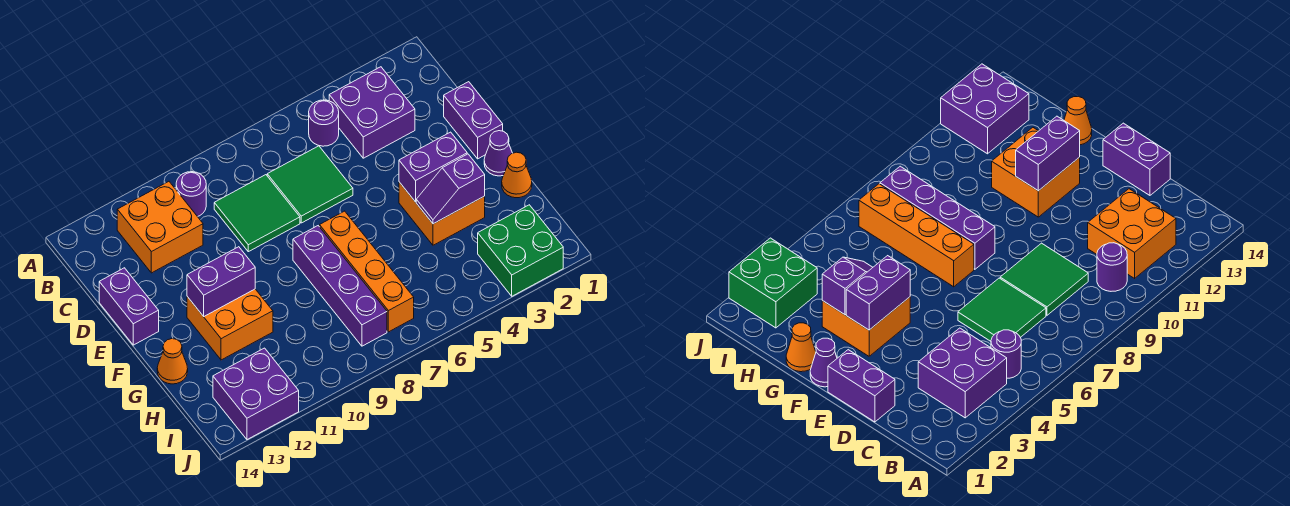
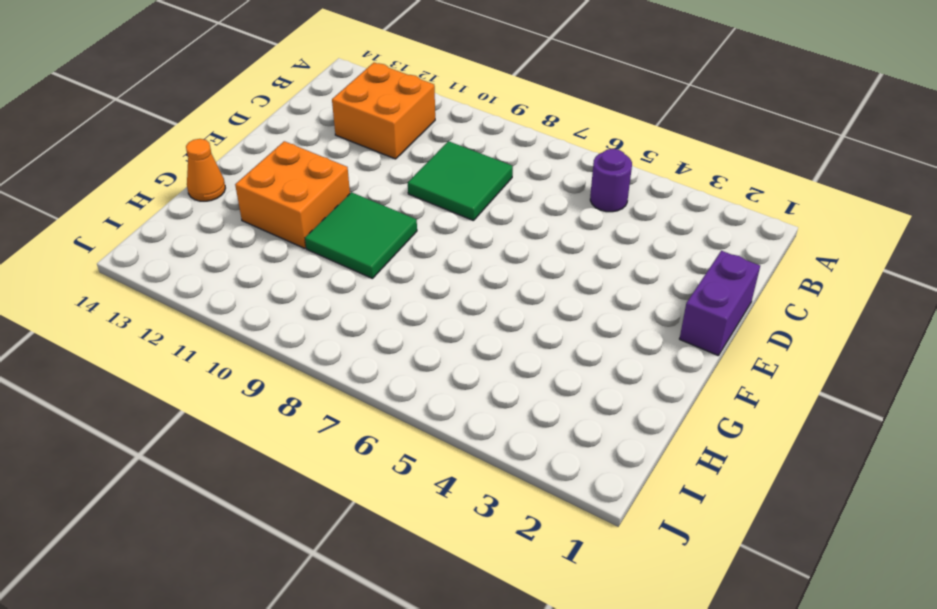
green 2x2 tile [305,192,417,278] -> green 2x2 tile moved to [267,146,353,223]
none -> purple 2x2 brick [329,67,415,158]
none -> purple 1x1 round brick [176,172,206,217]
none -> purple 1x2 brick [99,268,159,345]

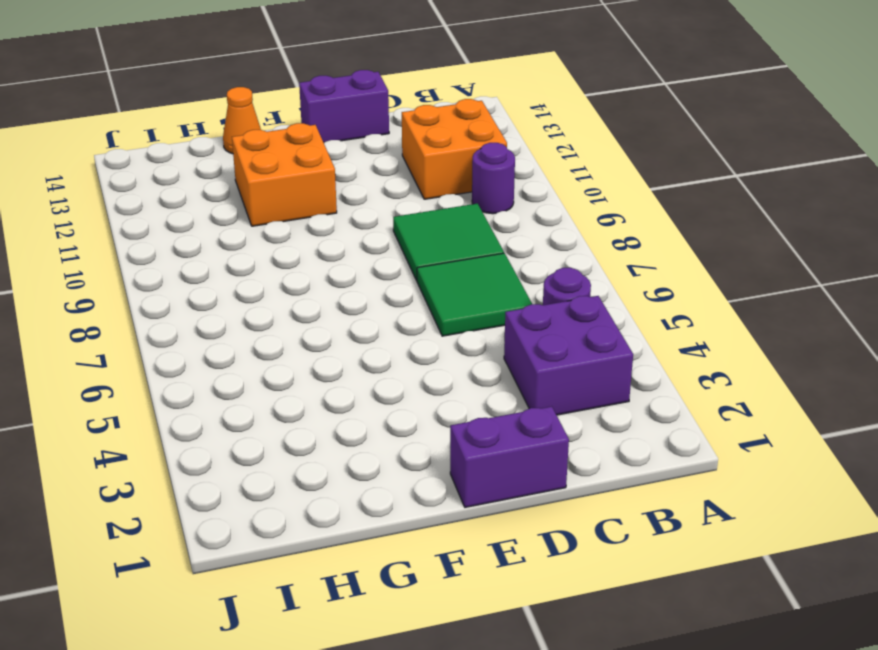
none -> purple 1x1 cone [484,131,512,176]
none -> orange 2x2 brick [399,182,485,245]
none -> orange 1x4 brick [320,211,414,332]

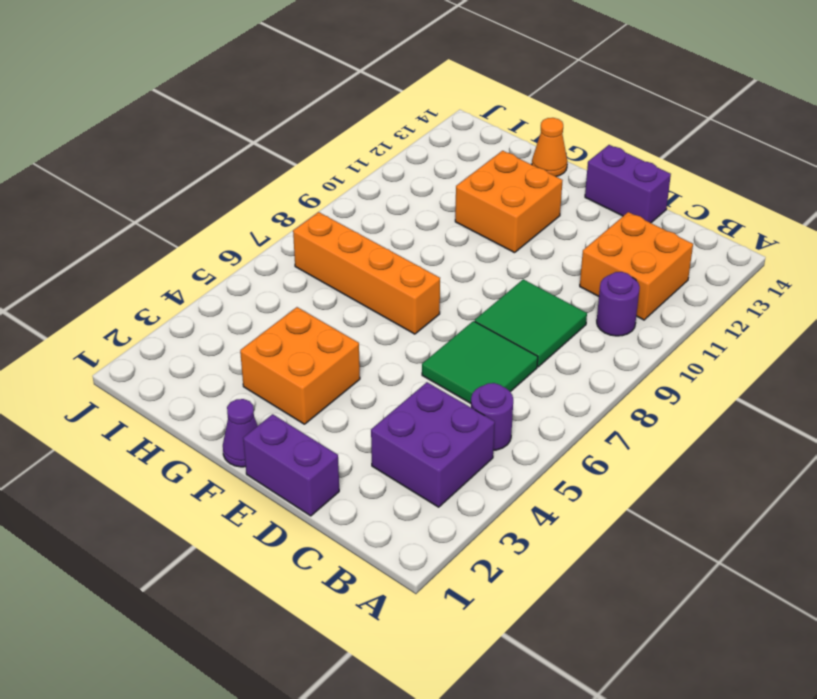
none -> purple 1x4 brick [293,226,387,346]
none -> orange 1x1 cone [502,152,532,198]
none -> green 2x2 brick [478,205,563,296]

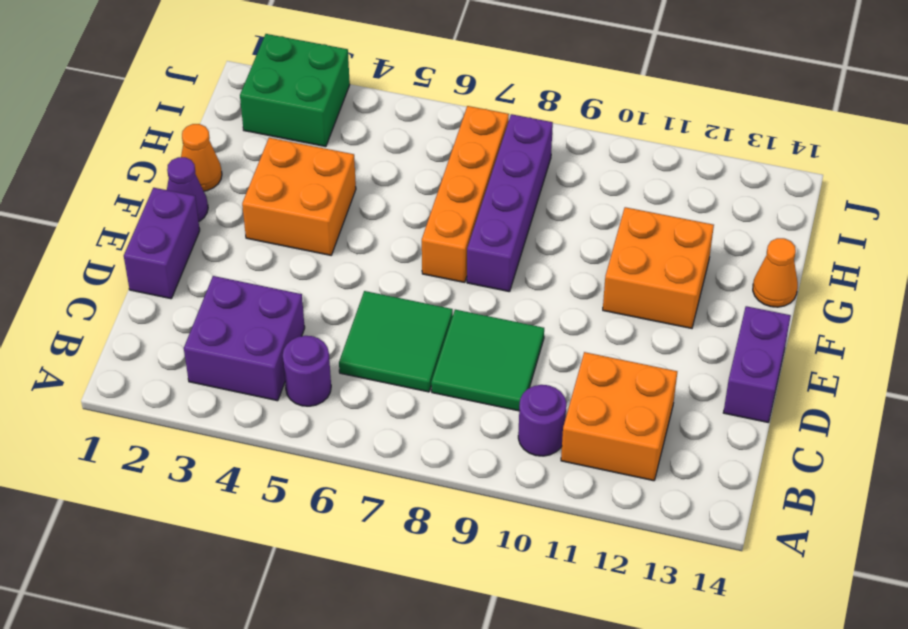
none -> purple 2x2 brick [213,348,299,440]
none -> purple 1x2 brick [399,132,467,202]
none -> purple 1x2 brick [187,247,255,316]

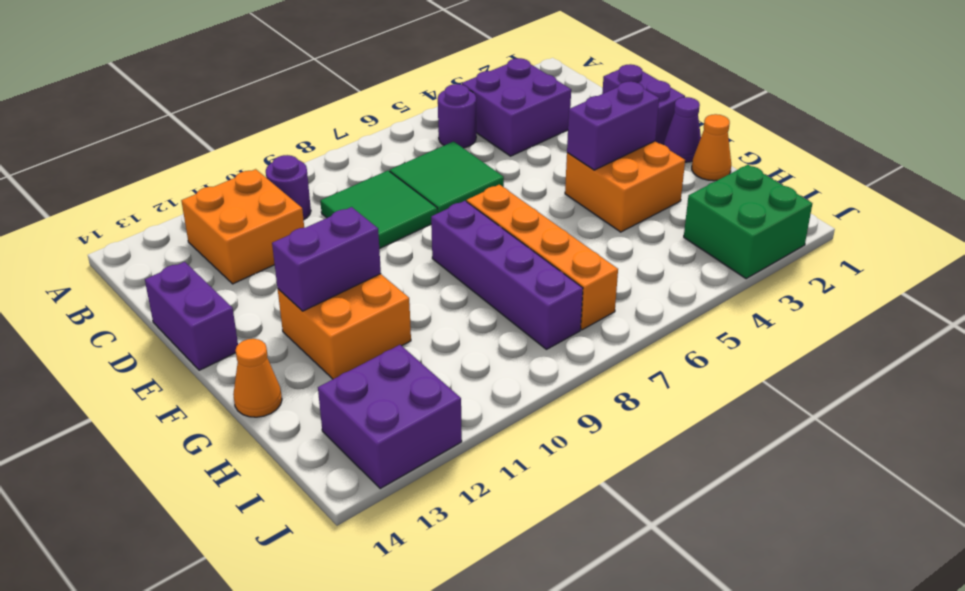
none -> purple 1x2 slope [416,154,485,224]

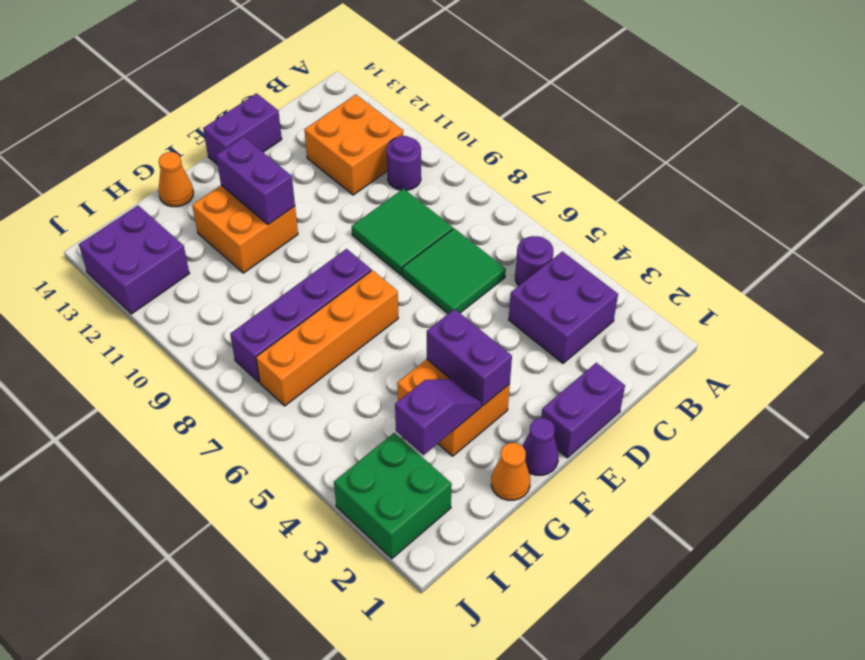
purple 1x2 slope [395,379,481,455] -> purple 1x2 slope turned to [416,154,485,224]

